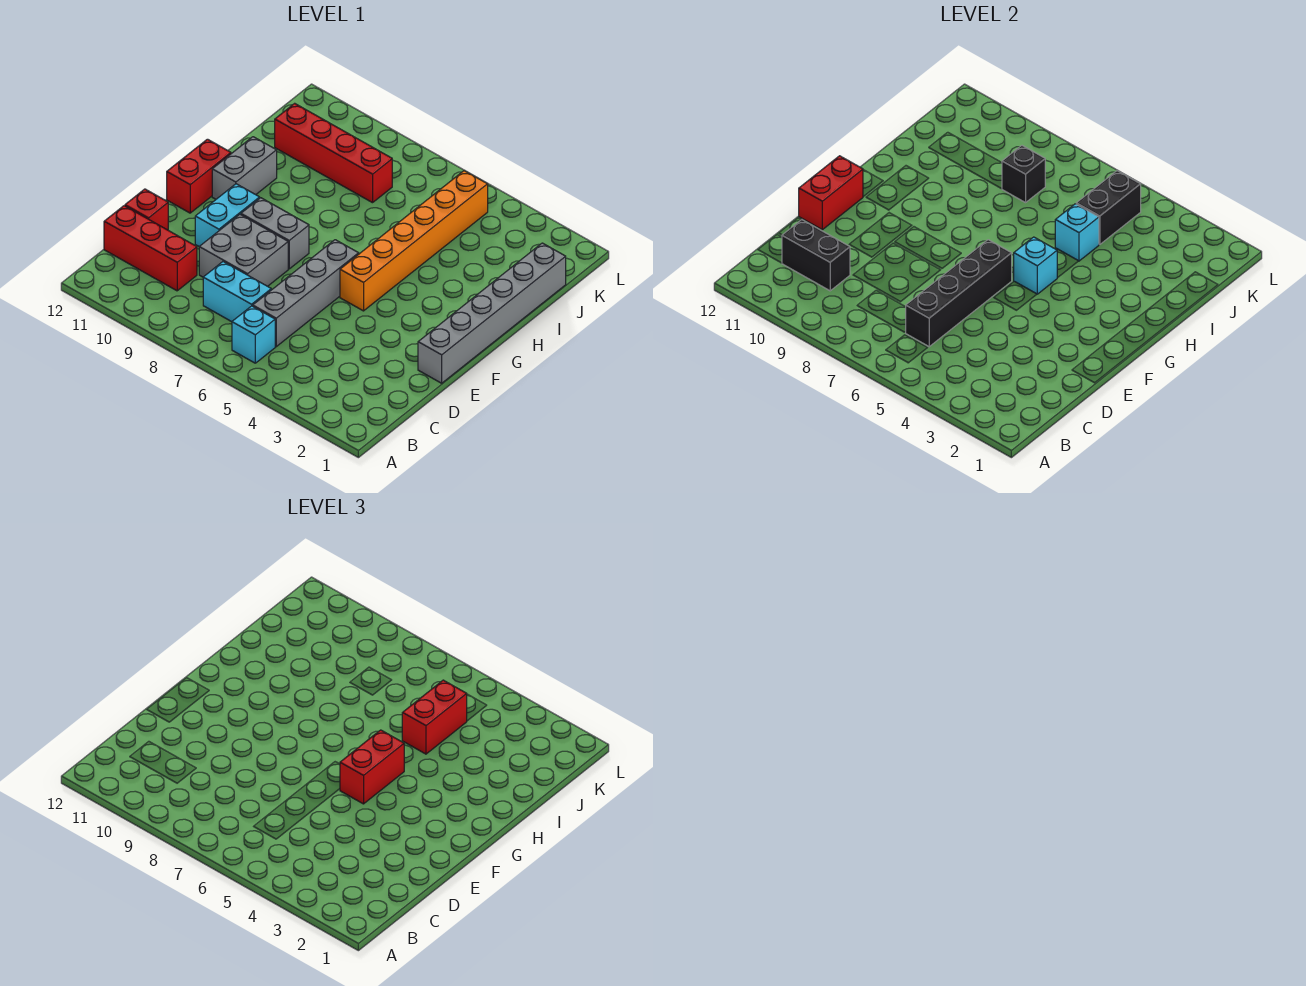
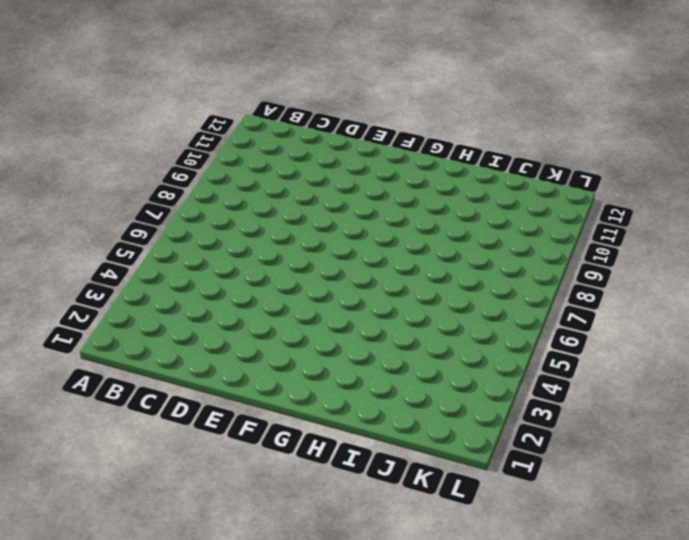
none -> cyan 1x1 brick [232,306,275,363]
none -> grey 1x4 brick [253,240,359,347]
none -> cyan 1x2 brick [203,262,271,322]

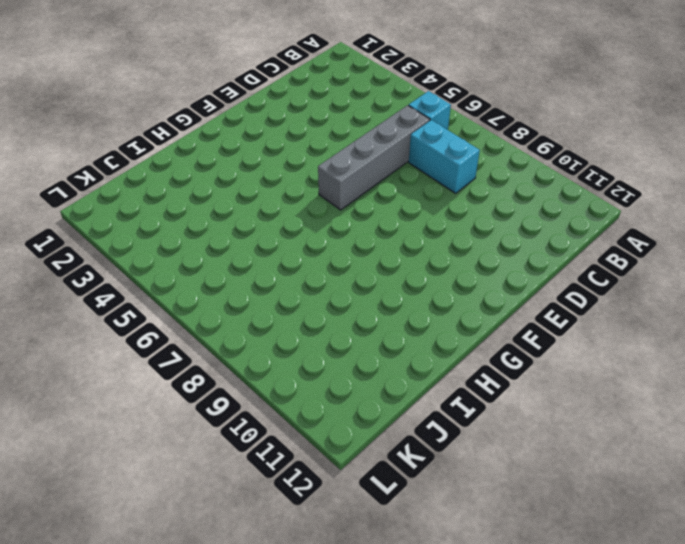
none -> red 1x3 brick [104,206,197,291]
none -> grey 2x2 brick [199,215,288,286]
none -> red 1x1 brick [125,189,168,230]

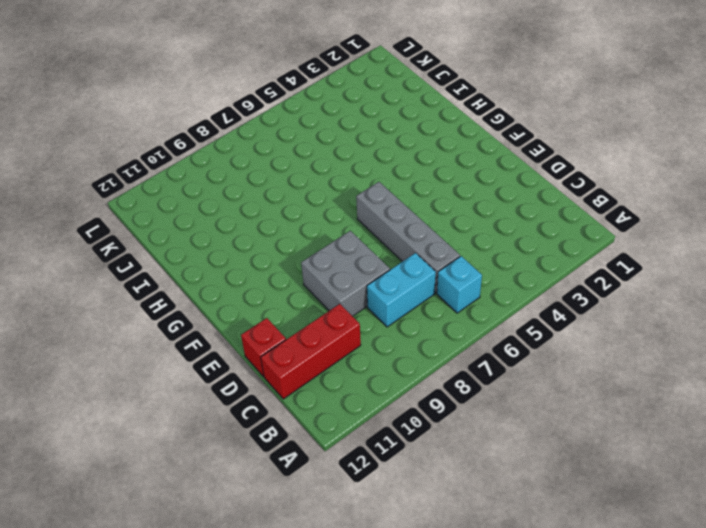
none -> grey 1x6 brick [418,243,566,383]
none -> cyan 1x2 brick [195,184,260,246]
none -> orange 1x6 brick [340,171,488,311]

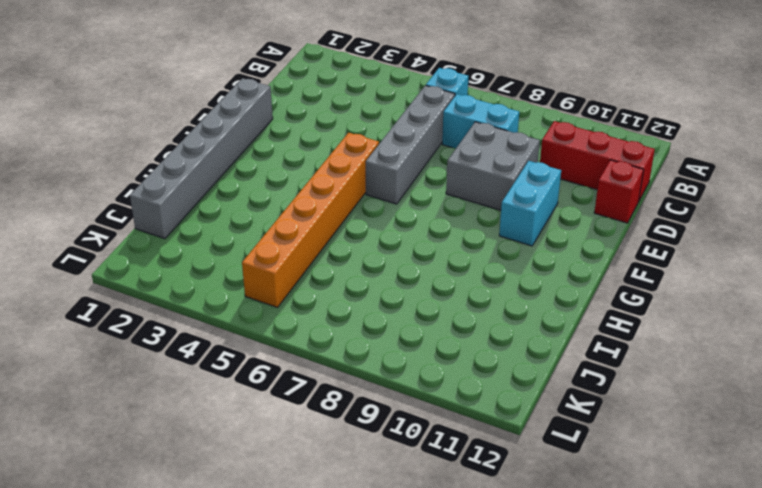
none -> grey 1x2 brick [241,198,309,269]
none -> red 1x2 brick [167,139,231,213]
none -> grey 1x2 brick [212,137,277,199]

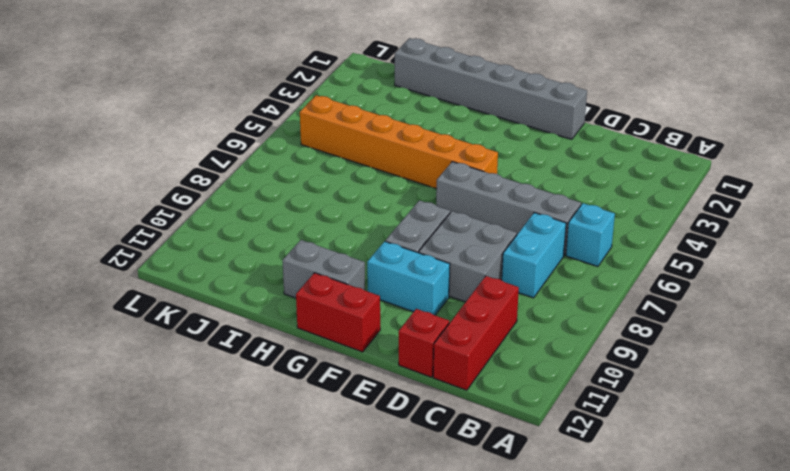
none -> red 1x4 brick [275,103,392,203]
none -> black 1x4 brick [905,240,1012,347]
none -> black 1x2 brick [782,220,850,291]

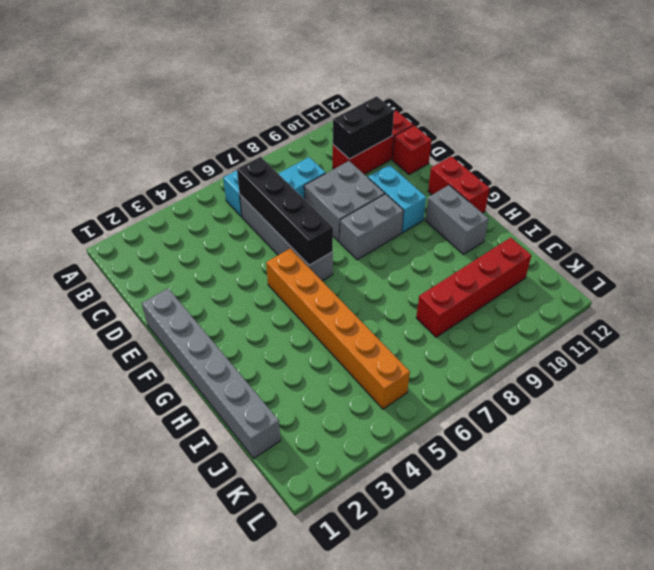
none -> red 1x2 brick [799,156,863,230]
none -> cyan 1x1 brick [1014,237,1057,294]
none -> cyan 1x1 brick [1055,204,1099,261]

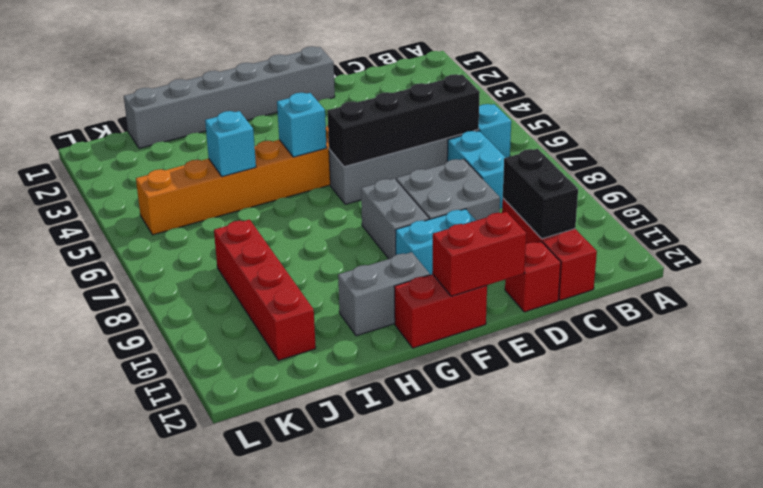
none -> black 1x2 brick [1076,171,1141,245]
none -> black 1x1 brick [1002,146,1045,203]
none -> red 1x2 brick [340,730,404,804]

